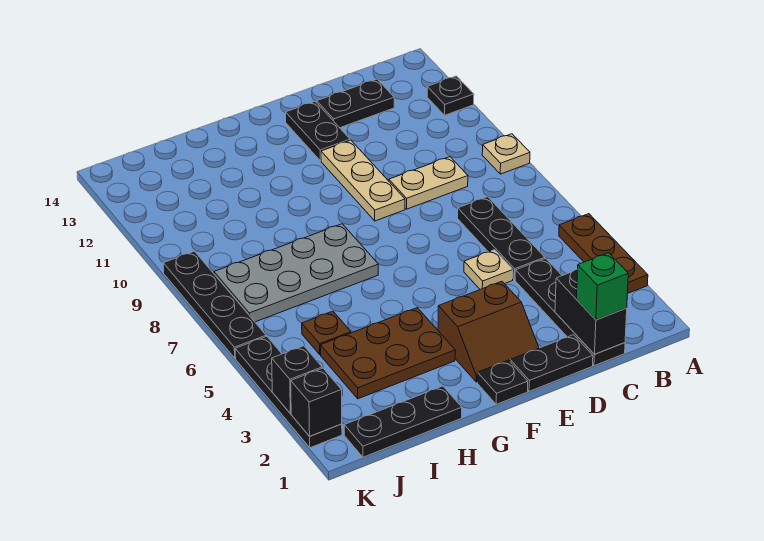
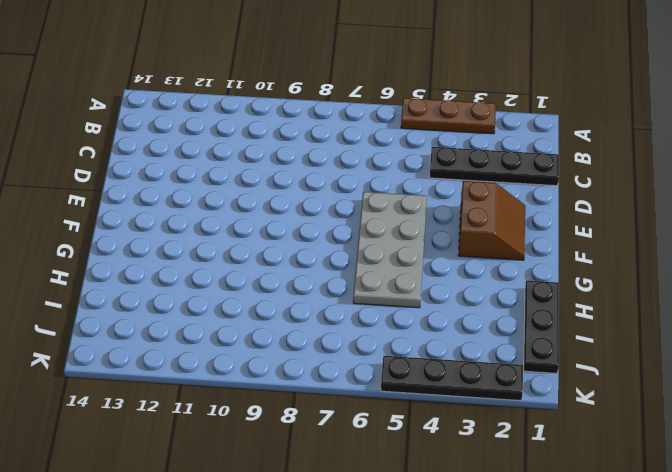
grey 2x4 plate [353,192,427,308] -> grey 2x4 plate moved to [214,224,378,322]
none -> tan 1x1 plate [482,134,530,174]
none -> black 1x1 plate [427,76,474,115]
none -> black 1x3 plate [458,197,545,280]

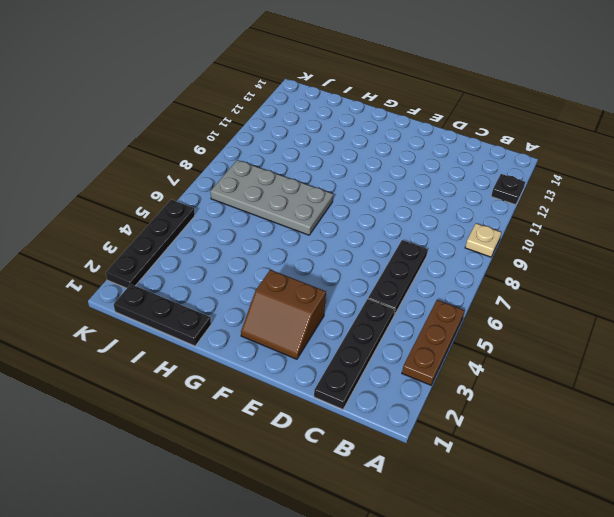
none -> tan 1x2 plate [389,157,468,209]
none -> black 1x2 plate [317,79,394,128]
none -> black 1x2 plate [510,335,593,391]

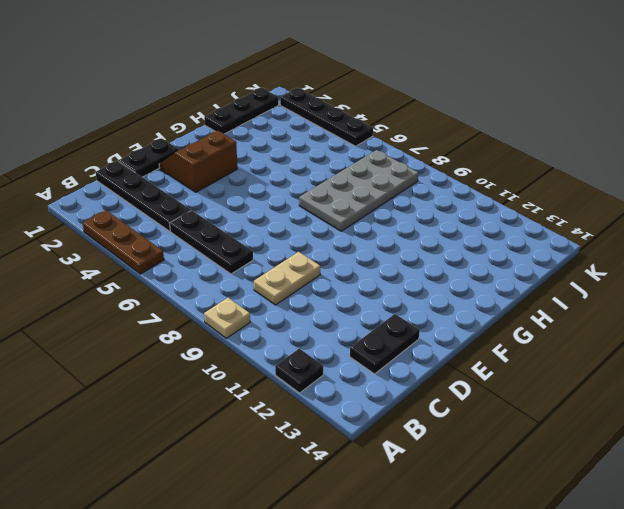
none -> tan 1x1 plate [464,250,513,289]
none -> tan 1x3 plate [321,140,405,221]
none -> black 1x2 plate [286,101,350,161]

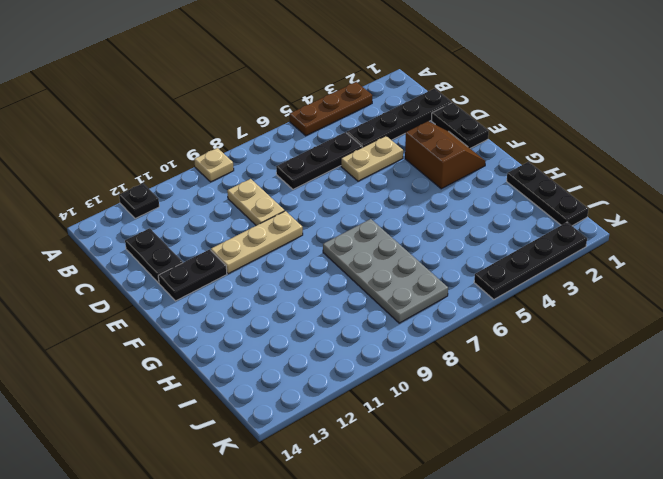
tan 1x2 plate [341,136,403,181] -> tan 1x1 plate [464,250,513,289]
none -> black 1x1 plate [477,360,528,404]
none -> brown 2x3 plate [320,308,455,399]
none -> brown 1x1 plate [302,311,351,354]

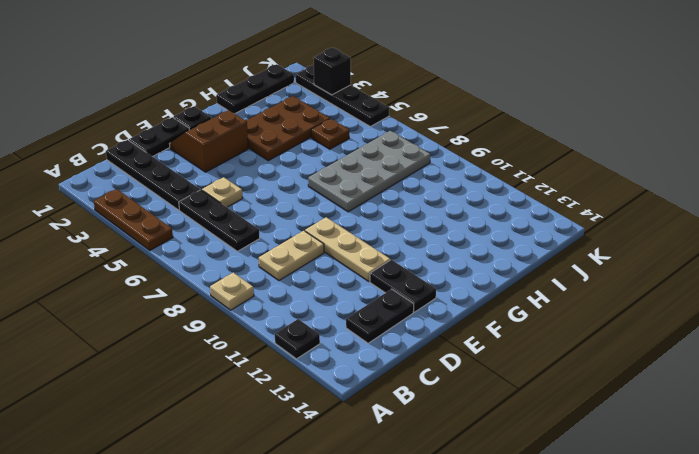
none -> black 1x4 plate [163,251,266,358]
none -> black 1x2 brick [555,269,627,354]
none -> black 1x1 brick [291,368,342,436]

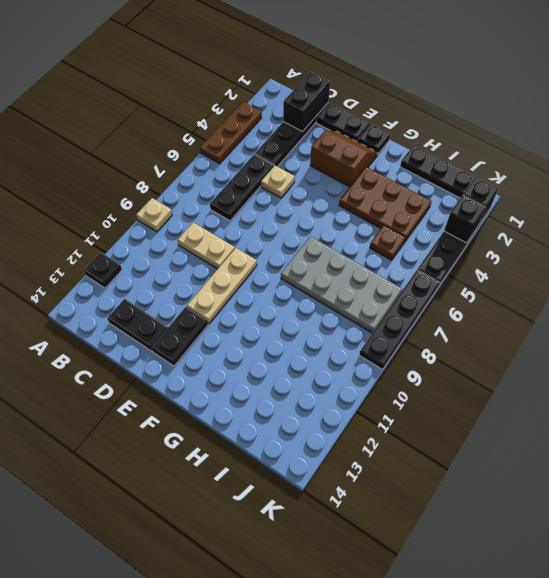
none -> green 1x1 brick [576,253,628,320]

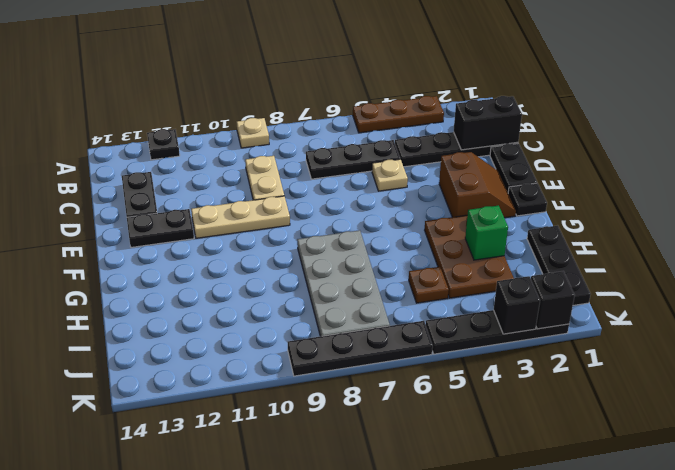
green 1x1 brick [465,205,508,260] -> green 1x1 brick moved to [576,253,628,320]

